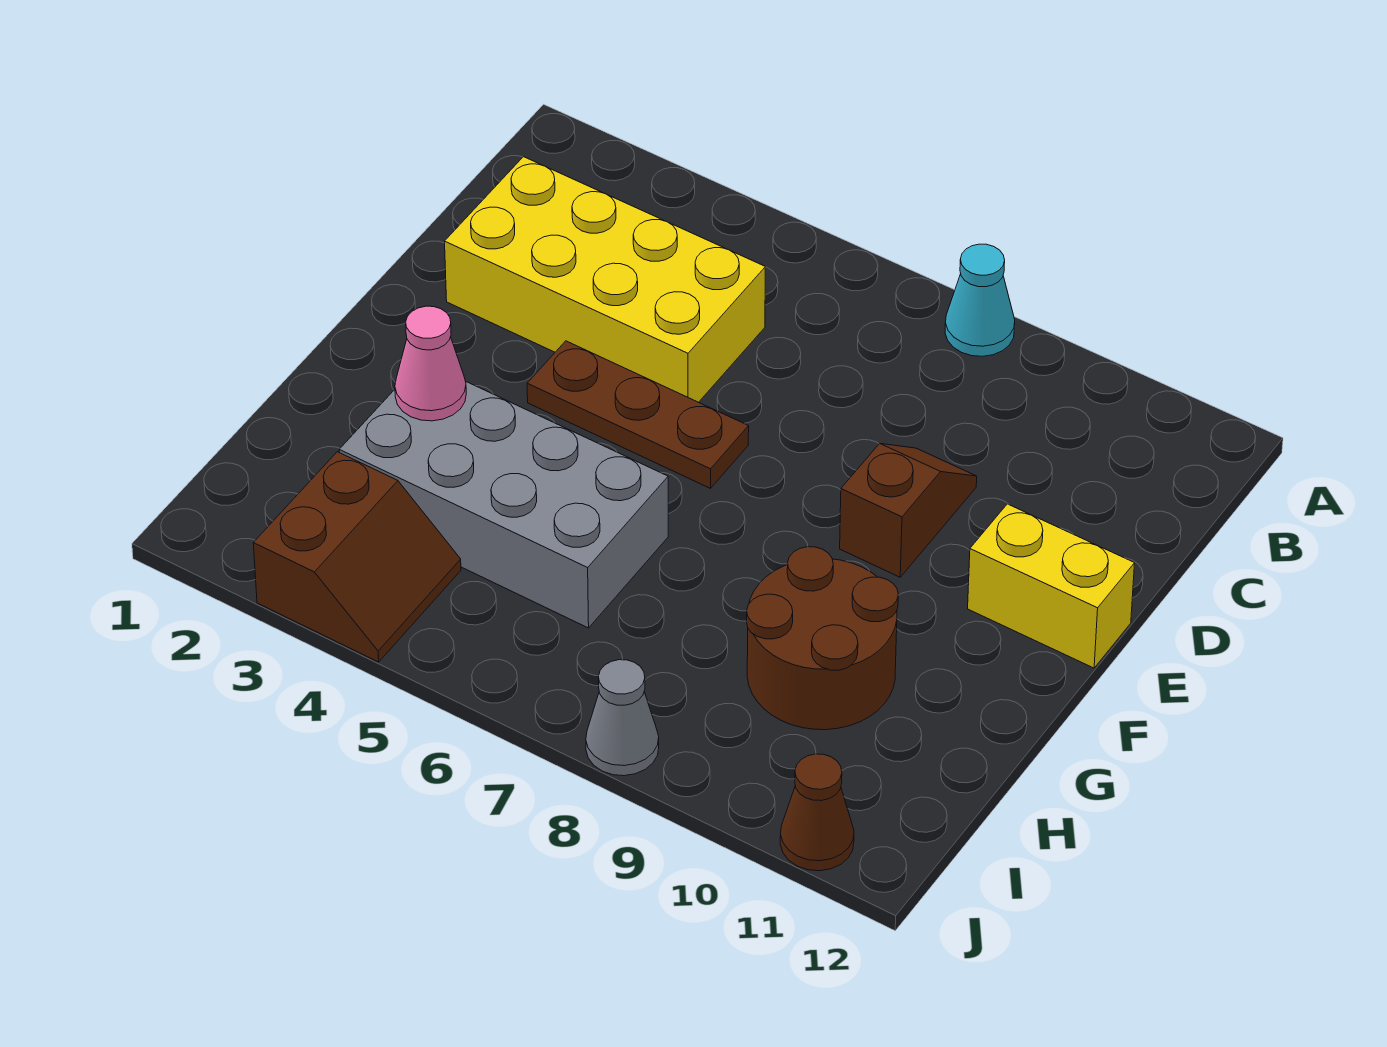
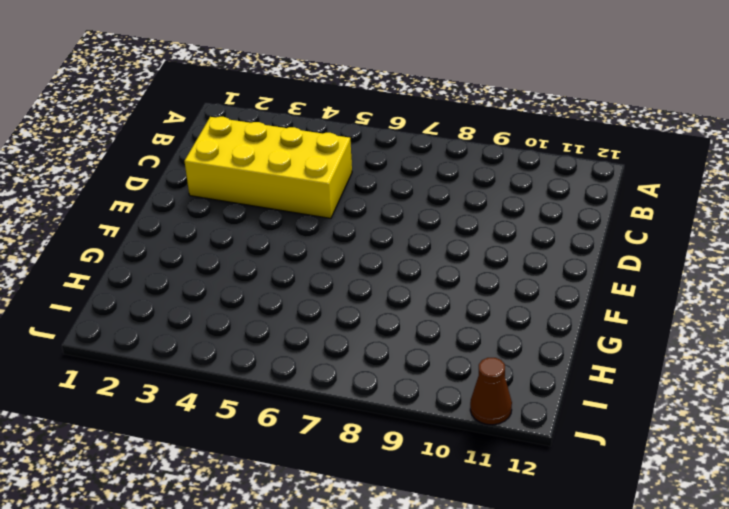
none -> cyan 1x1 cone [945,244,1015,356]
none -> brown 1x2 slope [840,444,977,577]

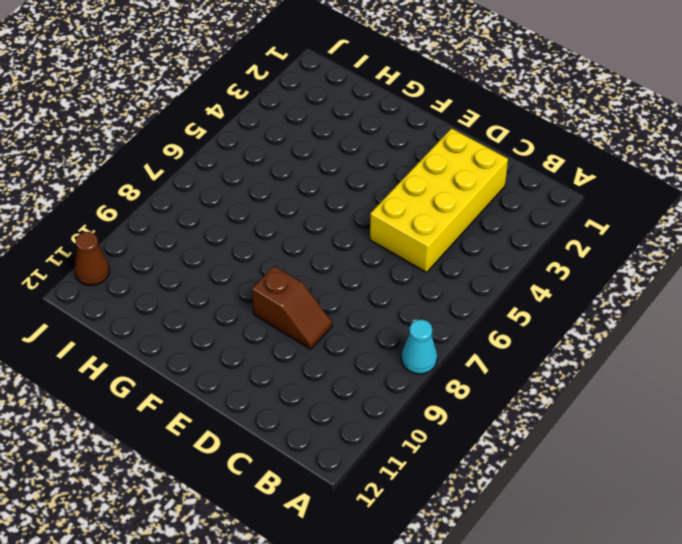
none -> brown 1x3 plate [527,341,749,488]
none -> yellow 1x2 brick [968,504,1135,668]

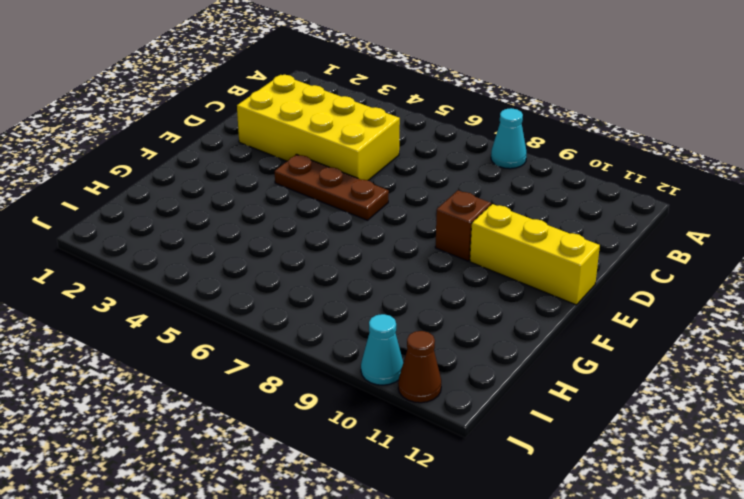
yellow 1x3 brick [470,204,600,305] -> yellow 1x2 brick [968,504,1135,668]
cyan 1x1 cone [361,314,403,385] -> none
none -> grey 2x4 brick [339,382,668,628]
none -> brown 2x2 round brick [747,547,898,730]

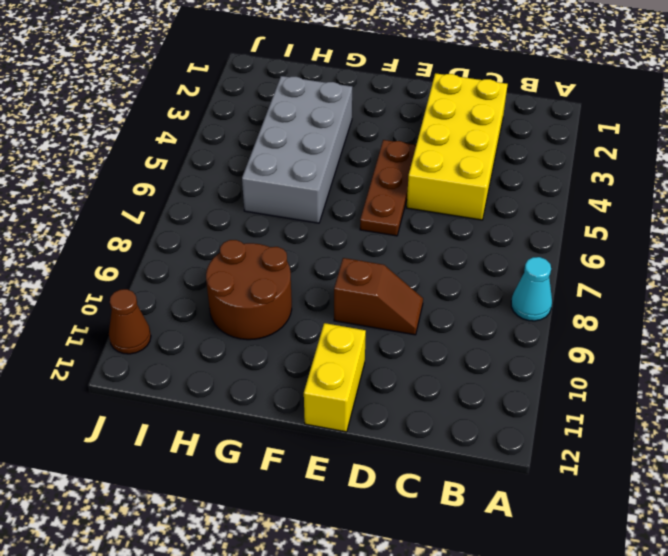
none -> brown 2x2 slope [253,452,461,662]
none -> grey 1x1 cone [586,660,659,776]

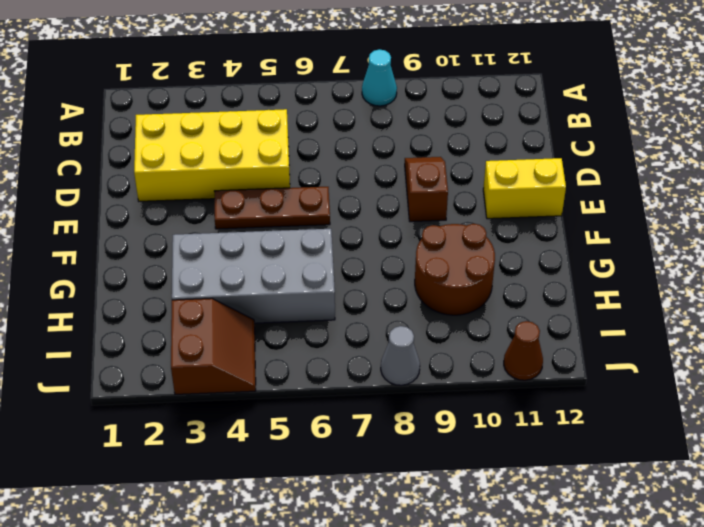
none -> pink 1x1 cone [395,306,466,421]

